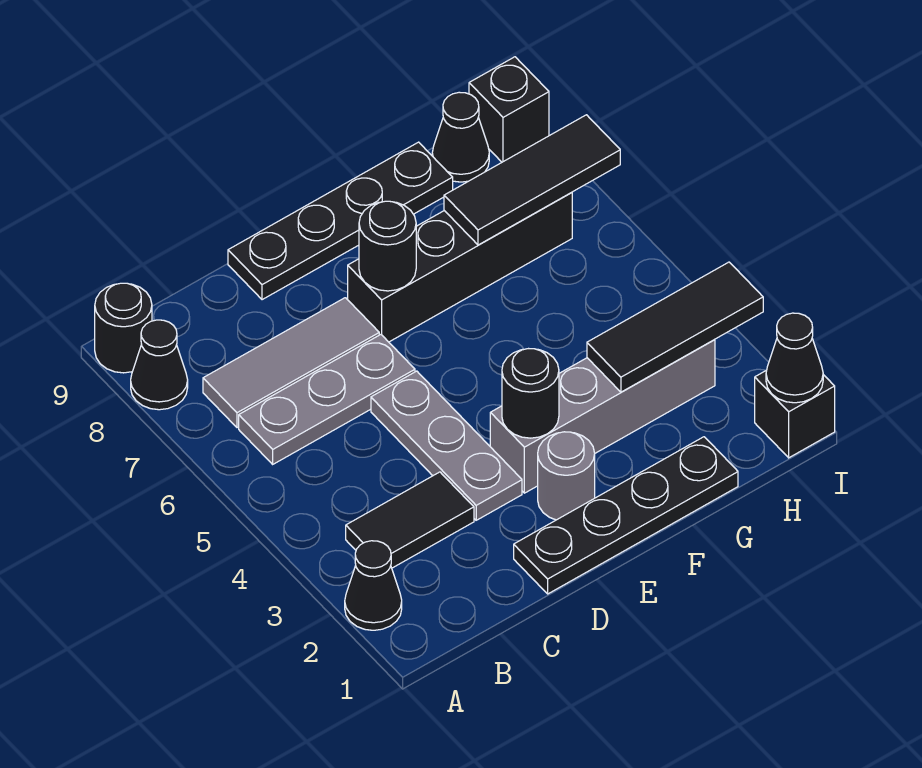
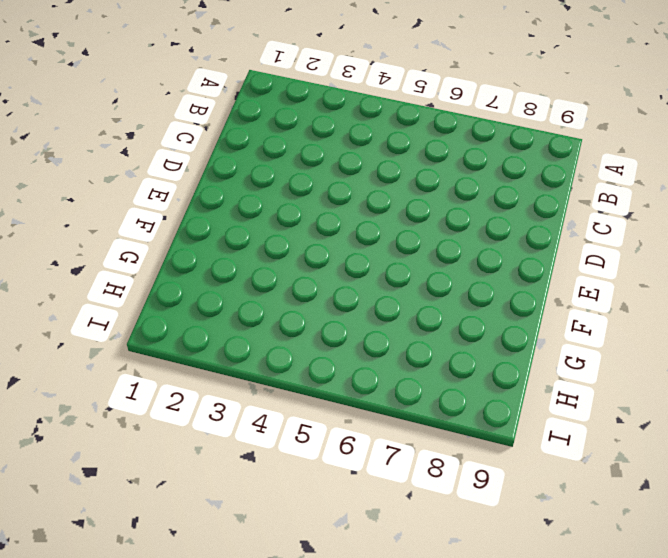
none -> black 1x1 cone [345,541,402,630]
none -> black 1x1 cone [131,320,188,410]
none -> black 1x1 round brick [95,283,152,373]

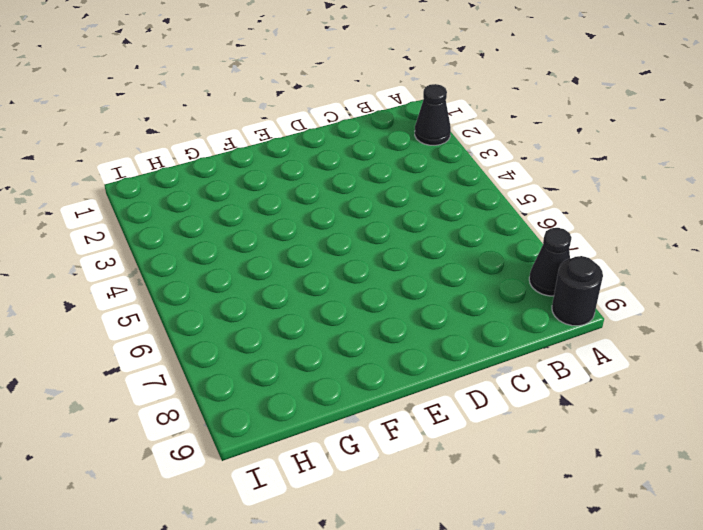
none -> black 1x2 tile [346,472,474,568]
none -> grey 1x3 plate [239,335,415,464]
none -> grey 1x3 tile [203,298,379,428]

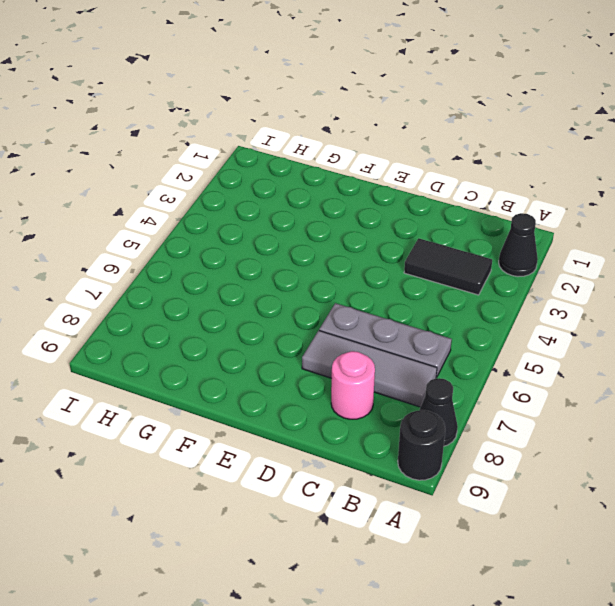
pink 1x1 round brick [331,351,375,419] -> none
none -> black 1x4 plate [514,437,738,594]
none -> grey 1x3 plate [371,371,522,520]
none -> black 1x4 plate [228,142,453,300]

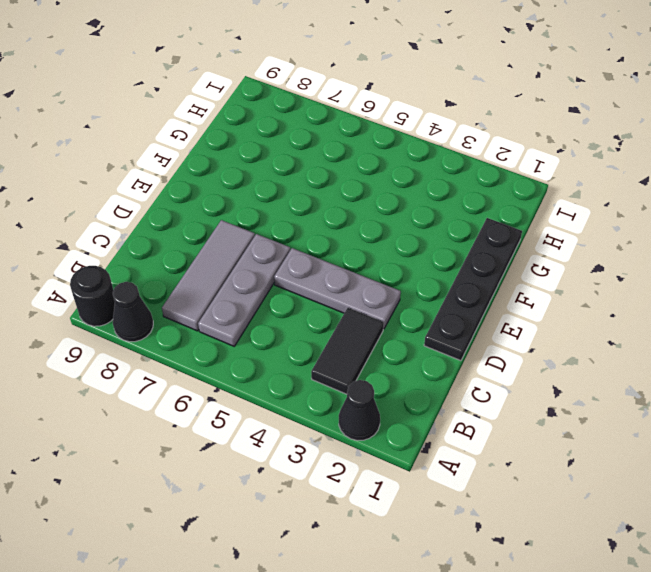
none -> black 1x4 plate [228,142,453,300]
none -> grey 1x1 round brick [538,432,595,520]
none -> grey 1x4 brick [490,340,715,493]

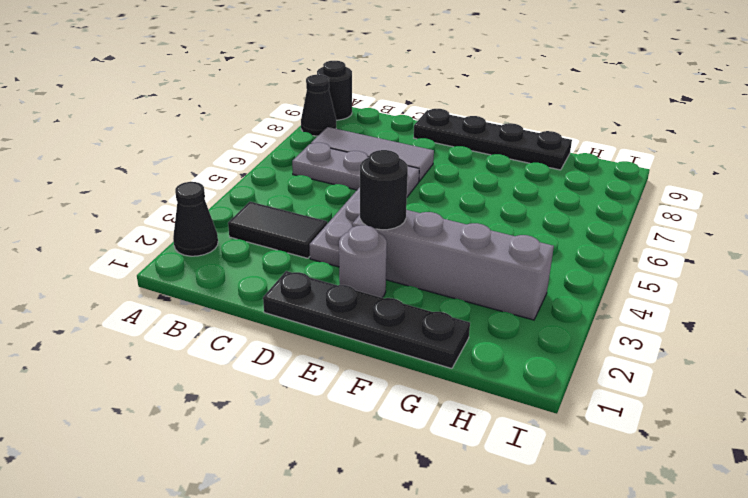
none -> black 1x4 brick [348,192,572,342]
none -> black 1x1 cone [432,92,489,182]
none -> black 1x1 brick [755,370,835,458]

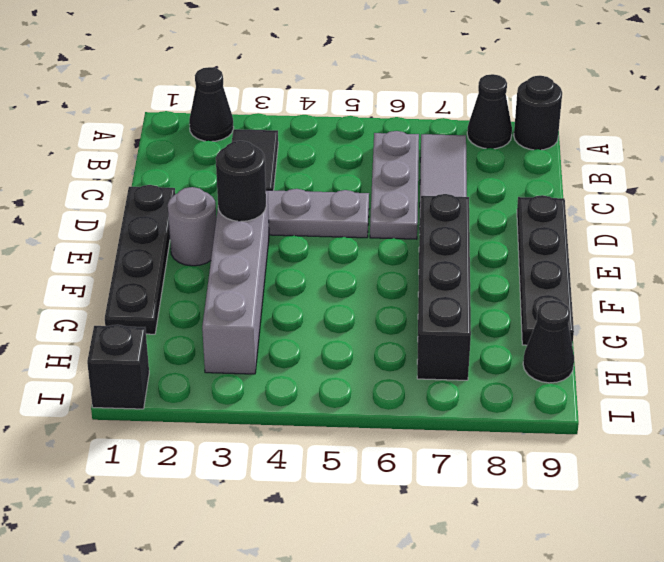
none -> black 1x1 brick [469,57,549,162]
none -> black 1x1 round brick [359,201,416,291]
none -> black 1x3 tile [587,262,763,392]

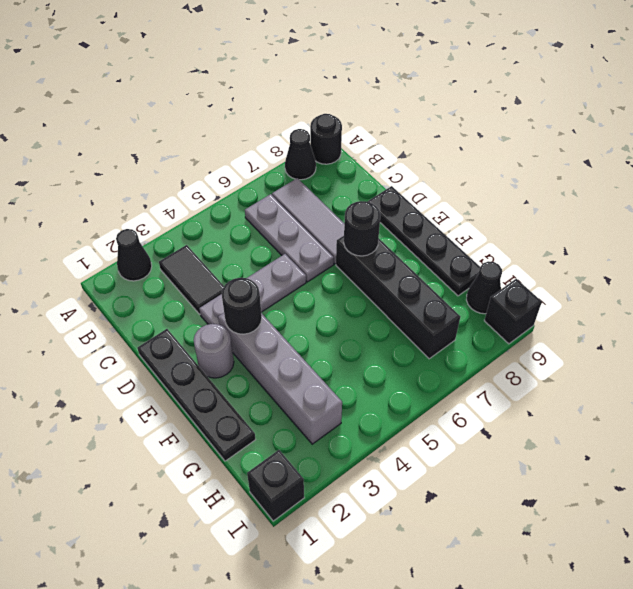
none -> black 1x3 tile [587,262,763,392]
none -> black 1x3 tile [444,115,620,245]
none -> black 1x1 cone [766,313,823,403]

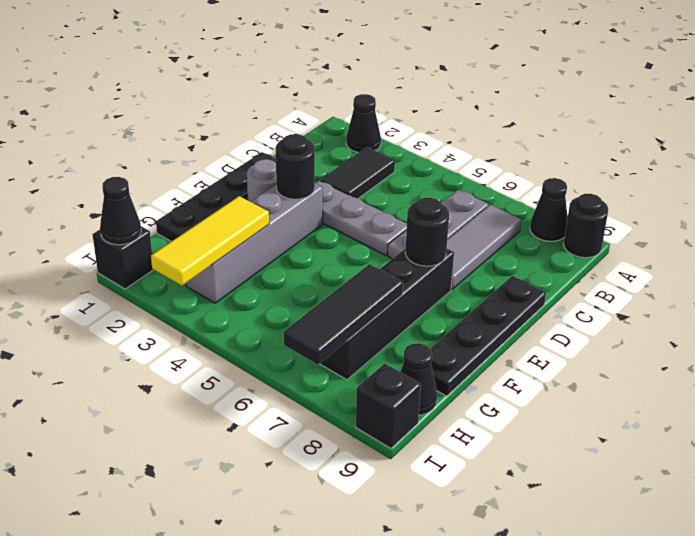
yellow 1x3 tile [151,196,269,286] -> black 1x3 tile [587,262,763,392]

